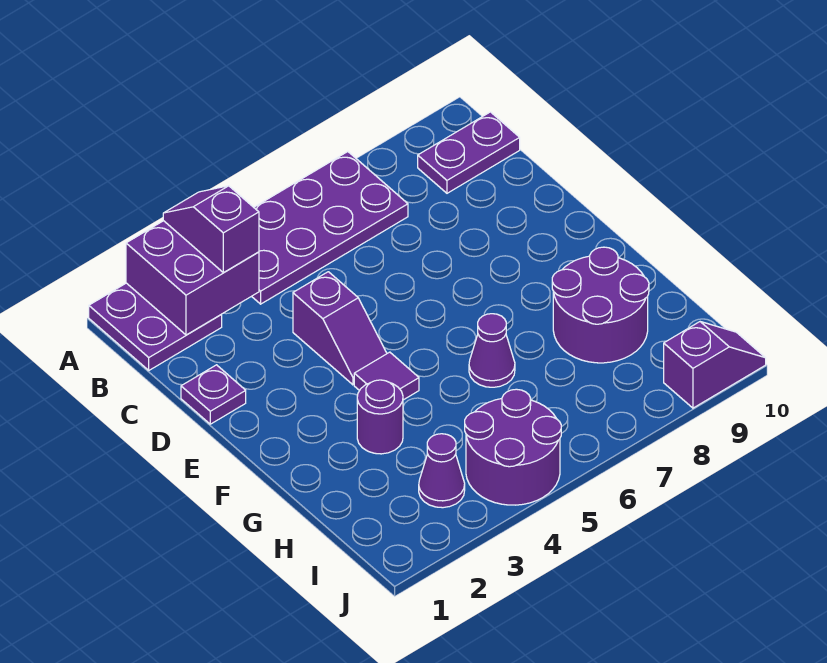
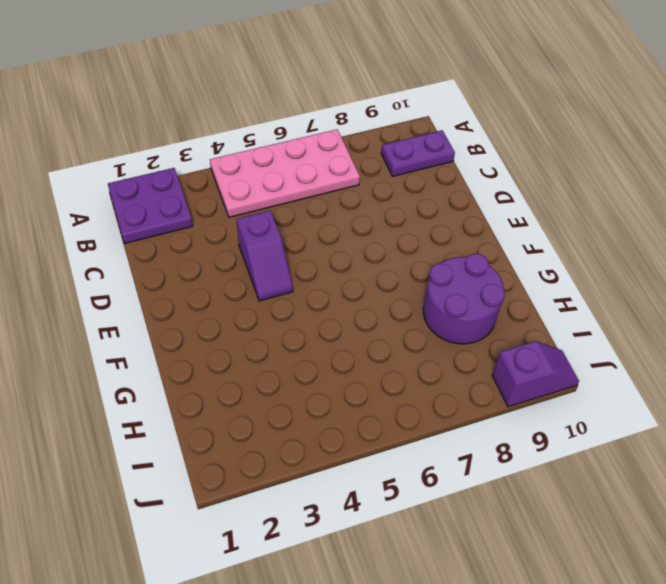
pink 2x4 plate [210,129,360,217] -> purple 2x4 plate [252,152,408,304]
none -> purple 1x1 plate [181,365,246,424]
none -> purple 1x1 tile [354,352,419,400]
none -> purple 1x1 round brick [357,380,403,454]

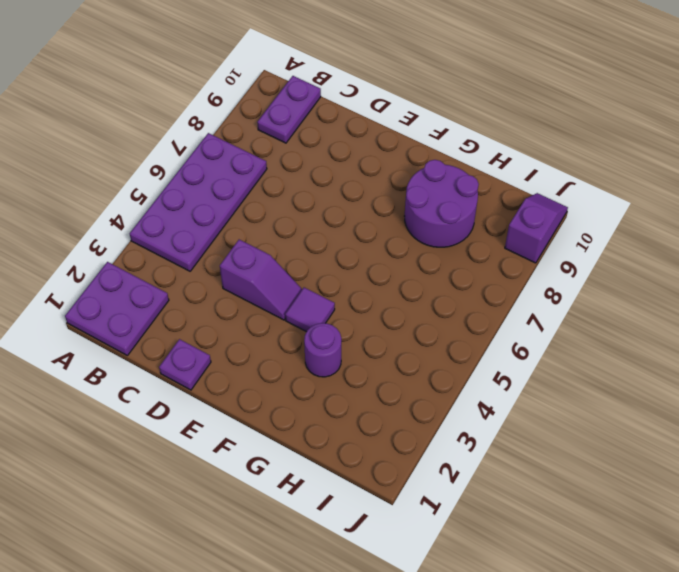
none -> purple 1x1 cone [469,314,515,387]
none -> purple 1x1 cone [419,434,465,508]
none -> purple 2x2 round brick [465,389,561,505]

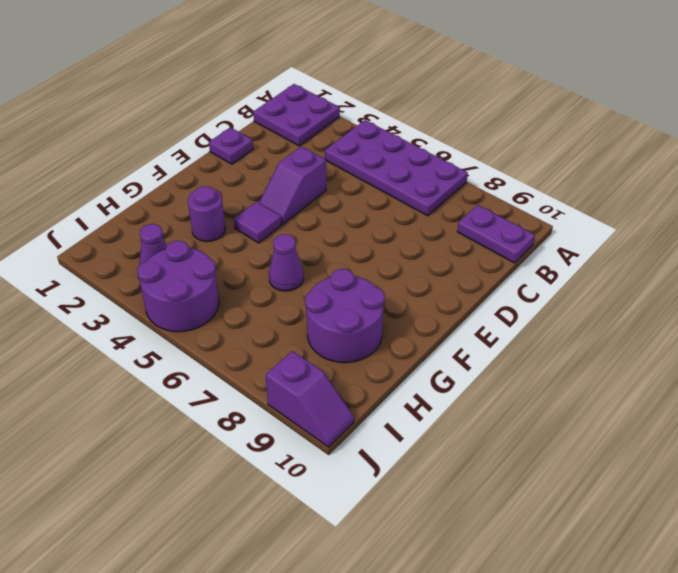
none -> purple 2x2 brick [126,221,259,335]
none -> purple 1x2 slope [163,186,259,273]

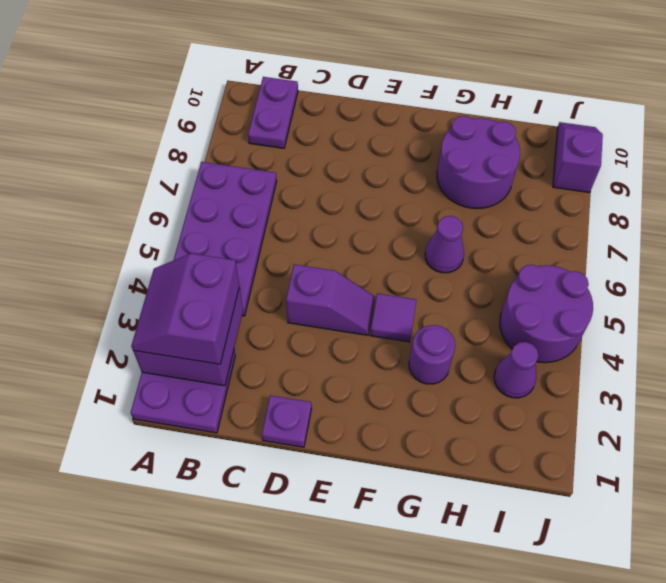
purple 2x2 slope [131,253,239,364] -> purple 1x2 slope [163,186,259,273]

